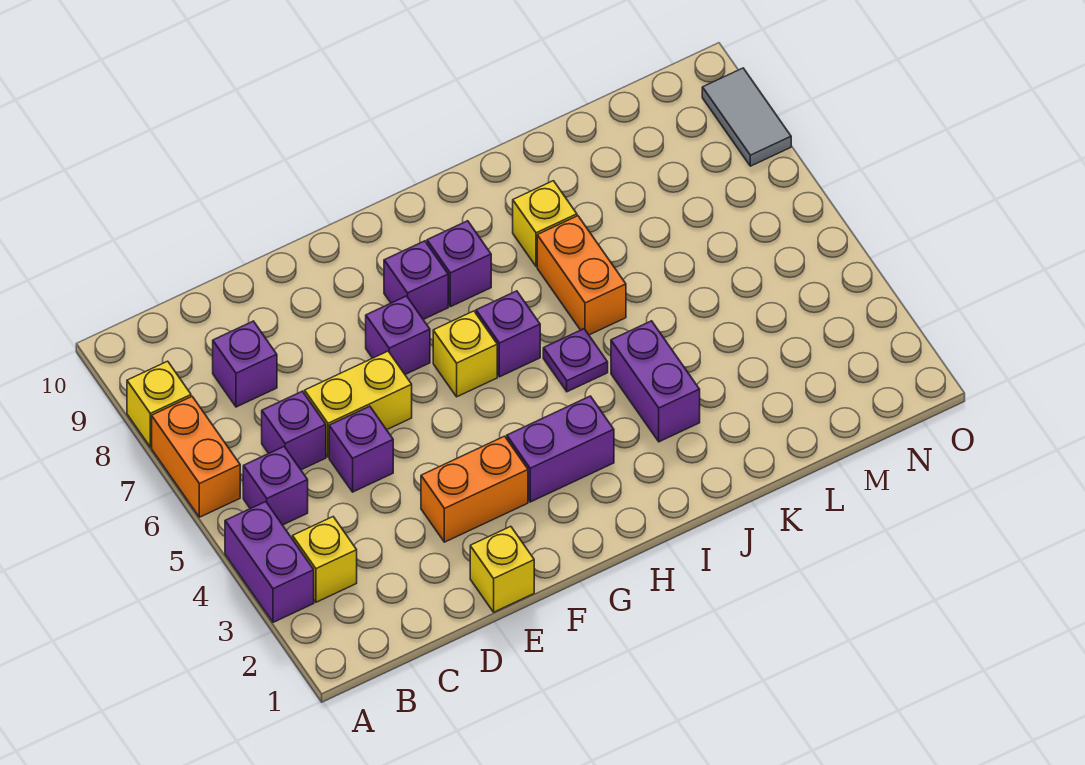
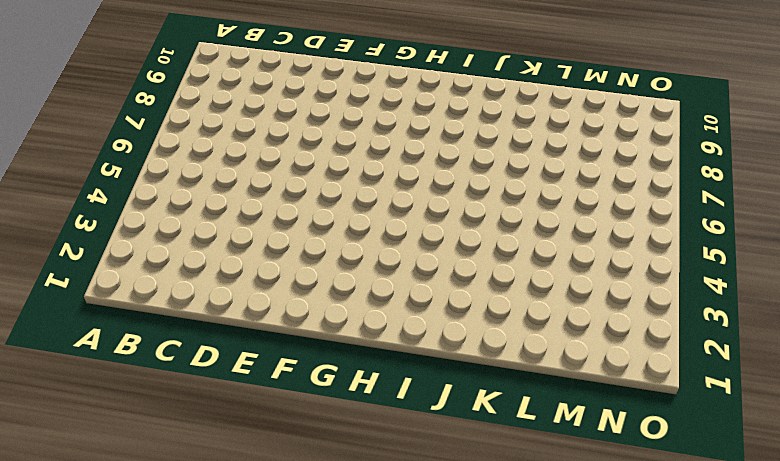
none -> purple 1x2 brick [225,502,314,622]
none -> orange 1x2 brick [152,397,240,517]
none -> yellow 1x1 brick [127,361,191,447]

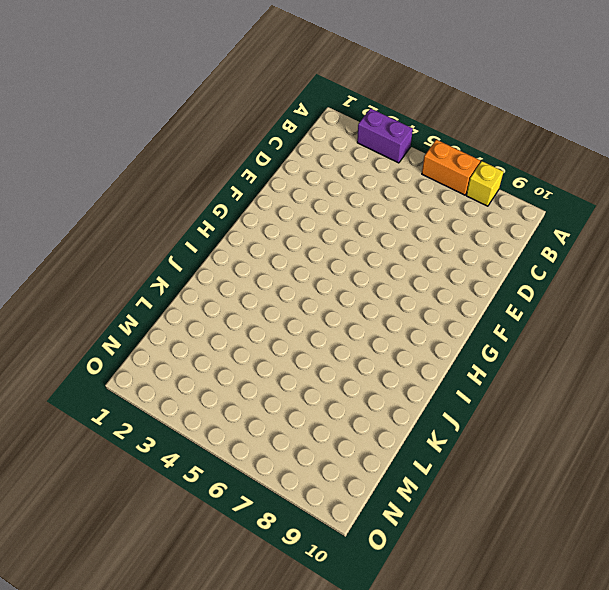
none -> yellow 1x1 brick [293,517,357,602]
none -> purple 1x1 brick [243,447,308,525]
none -> purple 1x1 brick [262,391,326,470]

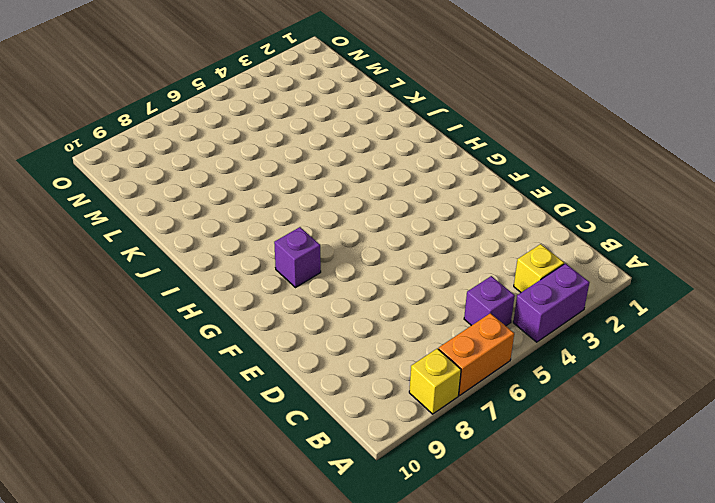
none -> purple 1x1 brick [262,391,326,470]
none -> purple 1x1 brick [213,321,277,407]
none -> purple 1x1 brick [329,406,393,492]

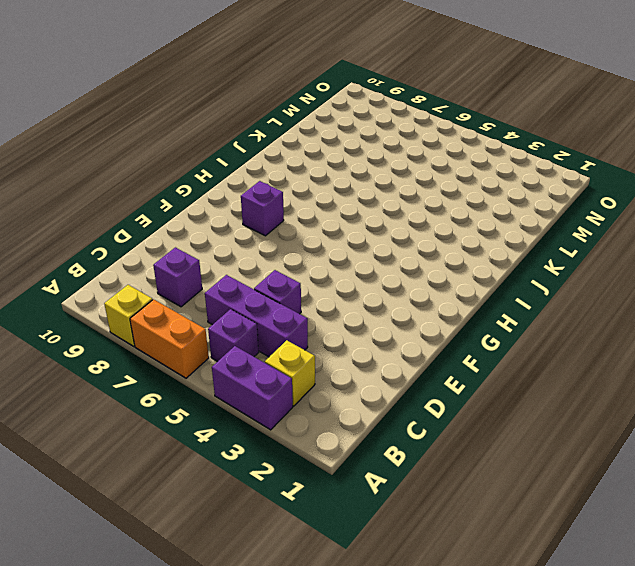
purple 1x3 brick [205,275,308,357] -> purple 1x1 brick [262,391,326,470]
none -> yellow 1x2 brick [305,351,412,457]
none -> yellow 1x1 brick [470,526,534,612]
none -> orange 1x2 brick [421,436,528,542]

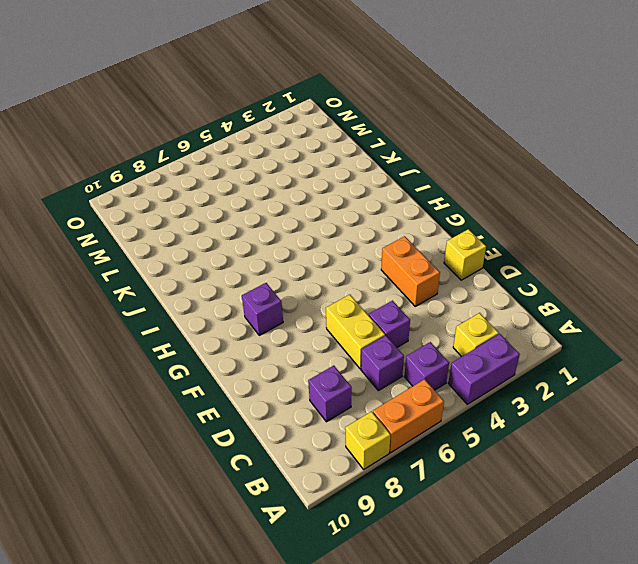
none -> purple 1x1 brick [366,296,430,374]
none -> purple 1x2 brick [507,396,614,502]
none -> yellow 1x1 brick [433,311,497,397]

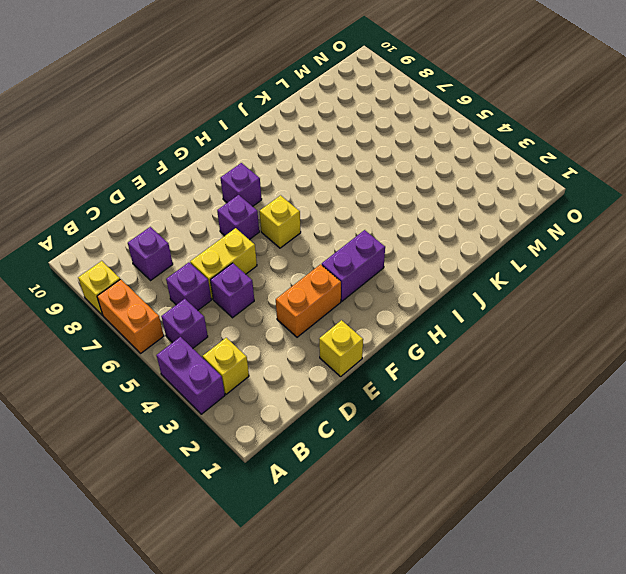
none -> purple 1x1 brick [476,291,540,377]
none -> purple 1x1 brick [427,221,491,307]
none -> purple 1x1 plate [543,329,608,392]

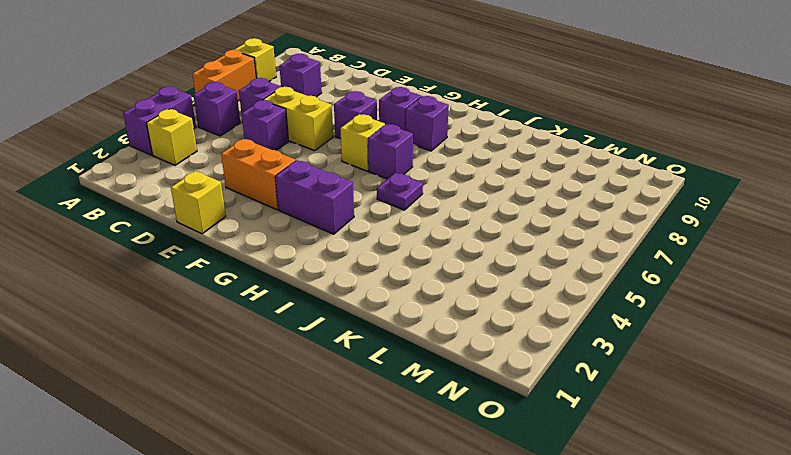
none -> purple 1x2 brick [611,321,700,442]
none -> orange 1x2 brick [537,216,626,335]
none -> yellow 1x1 brick [513,181,577,267]

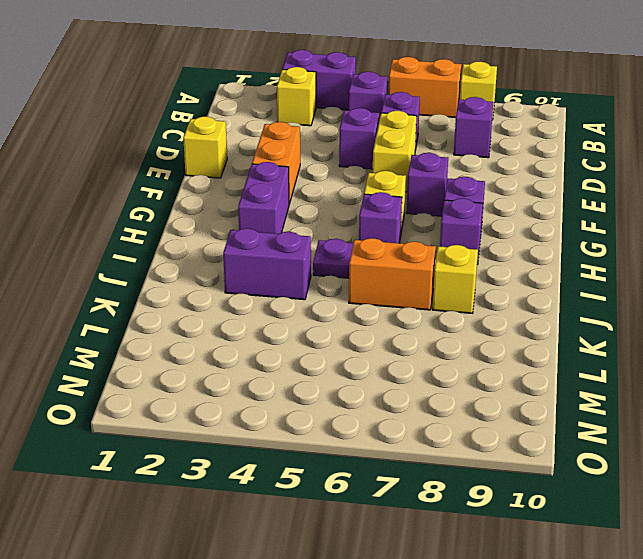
none -> grey 1x2 tile [702,68,791,166]

